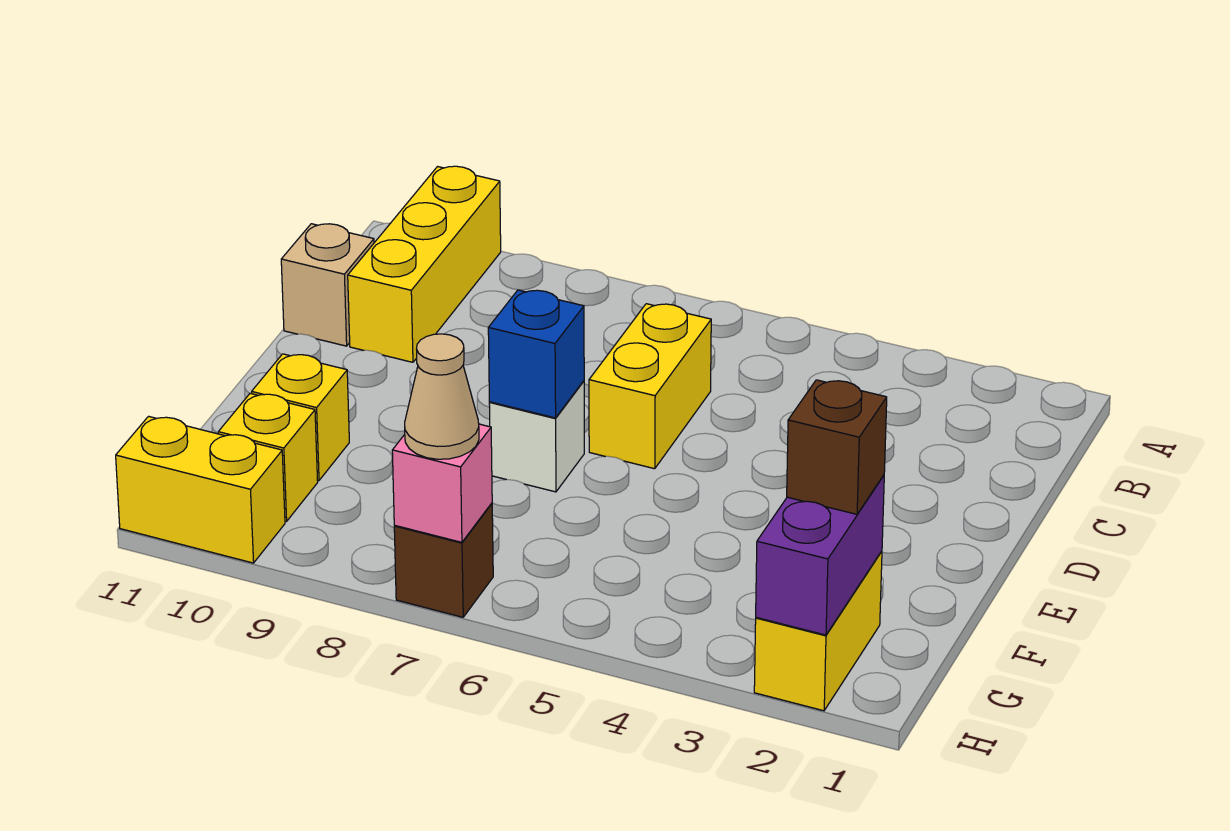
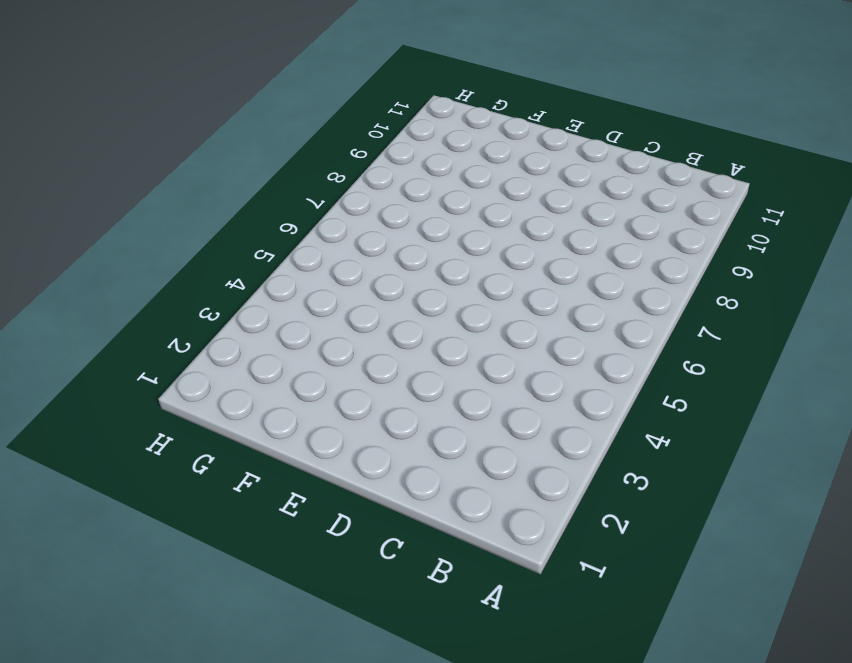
none -> yellow 1x3 brick [348,166,501,362]
none -> yellow 1x2 brick [589,304,711,469]
none -> tan 1x1 brick [281,224,374,346]

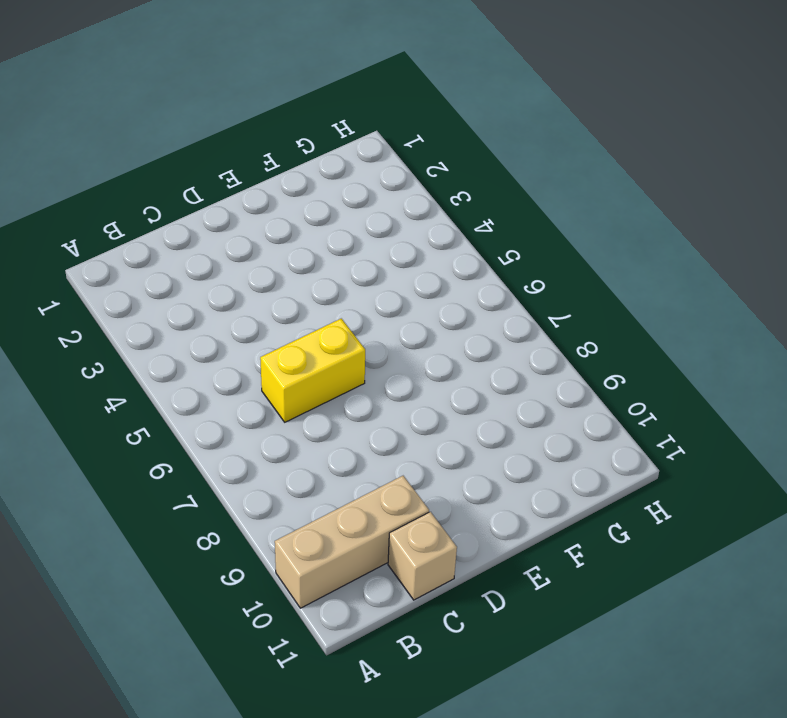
tan 1x3 brick [275,476,429,608] -> yellow 1x3 brick [348,166,501,362]
none -> white 1x1 brick [489,381,584,492]
none -> yellow 1x1 brick [252,354,349,481]
none -> yellow 1x2 brick [754,551,882,711]

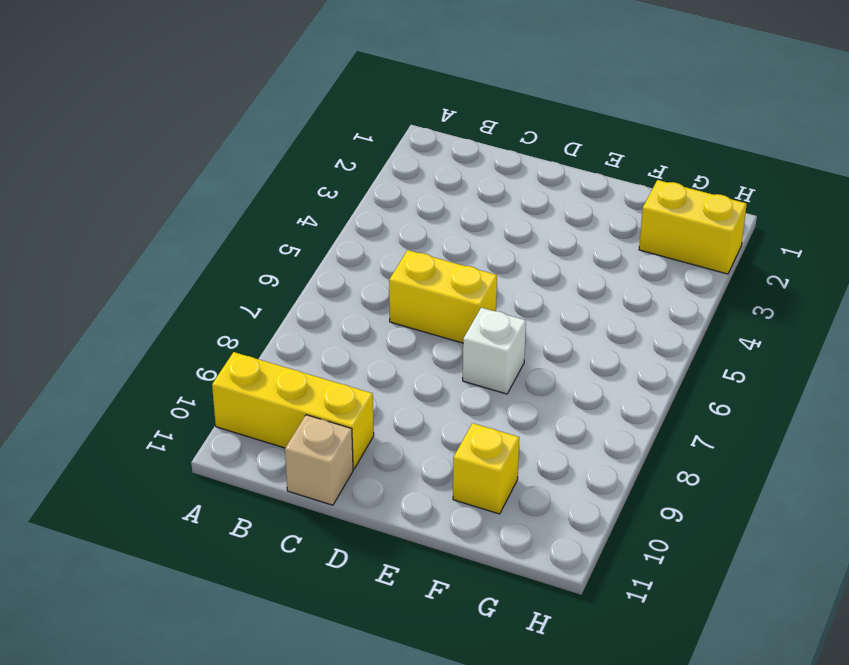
none -> yellow 1x1 brick [218,393,318,521]
none -> brown 1x1 brick [394,503,493,617]
none -> yellow 1x2 brick [116,416,285,563]

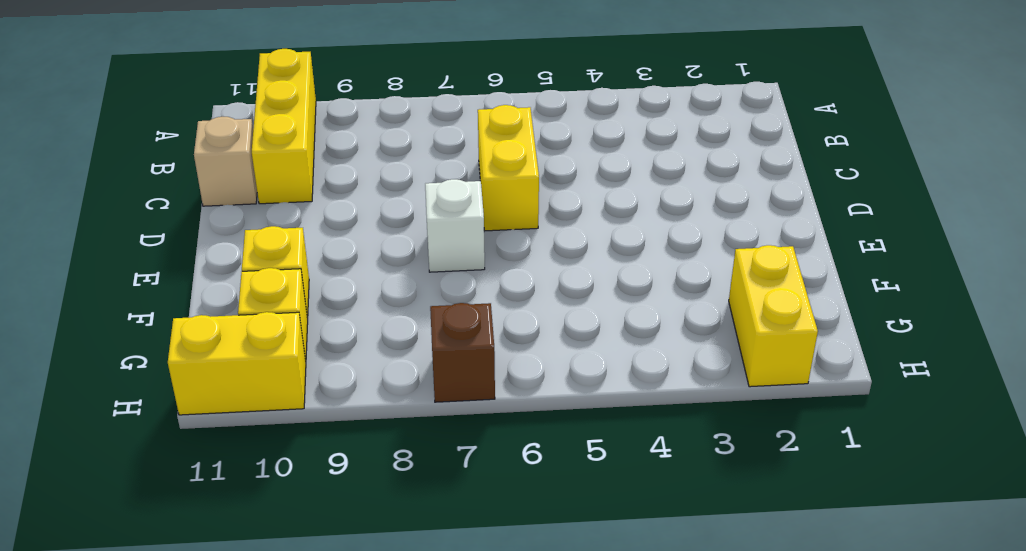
none -> blue 1x1 brick [488,290,584,418]
none -> purple 1x2 brick [756,475,884,635]
none -> pink 1x1 brick [392,424,492,542]

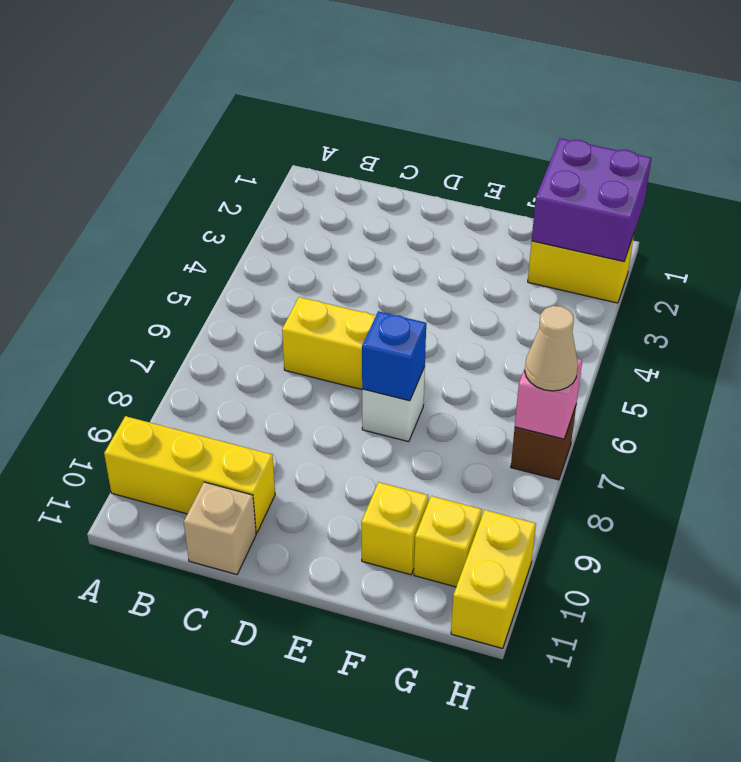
purple 2x2 brick [532,138,651,261] -> purple 1x2 brick [756,475,884,635]
none -> brown 1x1 brick [787,380,887,514]

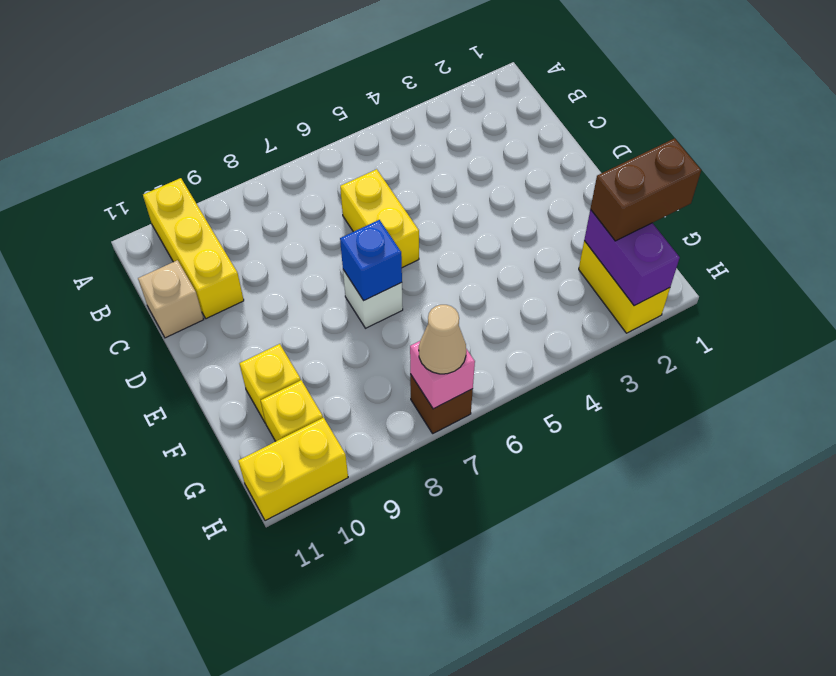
brown 1x2 brick [590,138,701,241] -> brown 1x1 brick [787,380,887,514]

